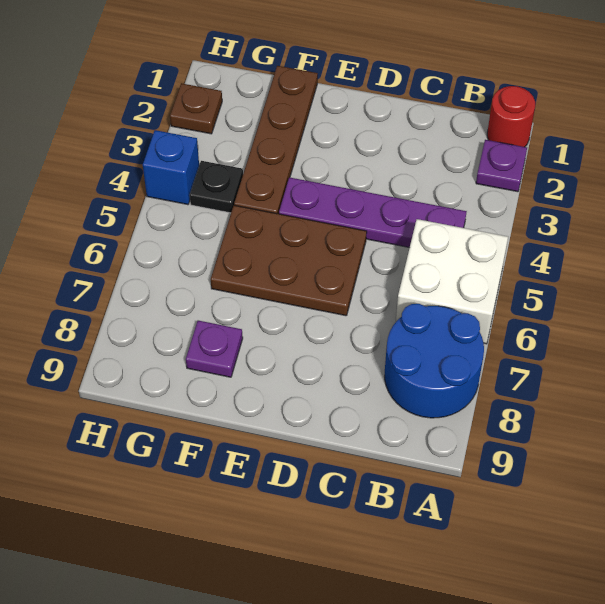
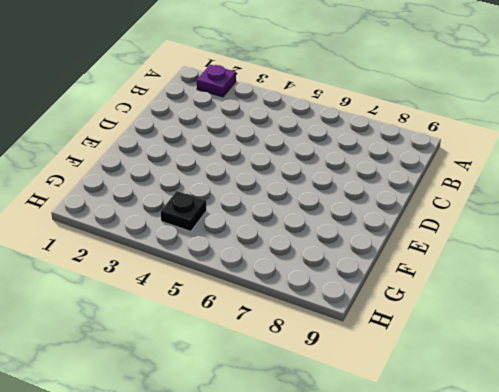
none -> red 1x1 round brick [487,86,535,147]
none -> white 2x2 brick [396,219,508,344]

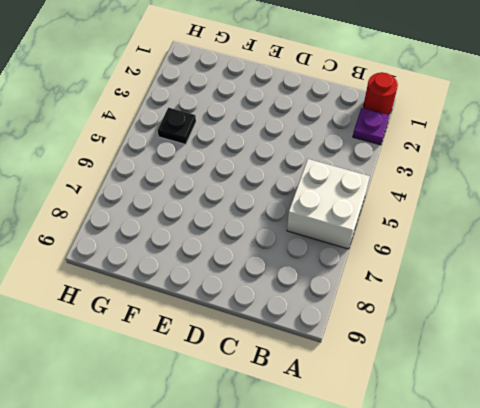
none -> blue 2x2 round brick [385,304,484,418]
none -> purple 1x4 plate [279,177,467,248]

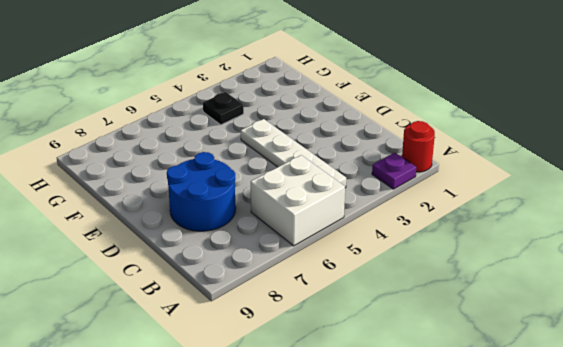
white 1x4 plate [241,119,346,188] -> purple 1x4 plate [279,177,467,248]
blue 2x2 round brick [167,152,236,231] -> blue 2x2 round brick moved to [385,304,484,418]
none -> brown 2x3 plate [211,205,367,316]
none -> brown 1x4 plate [234,66,318,214]

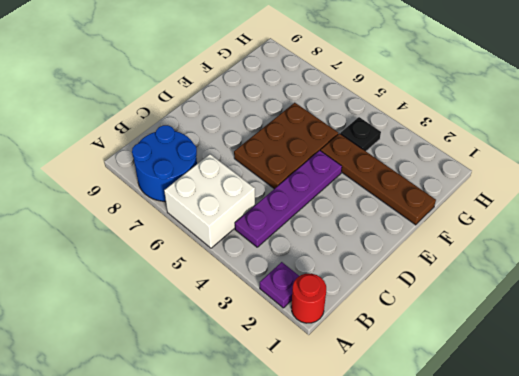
none -> purple 1x1 plate [186,321,243,377]
none -> brown 1x1 plate [170,83,222,134]

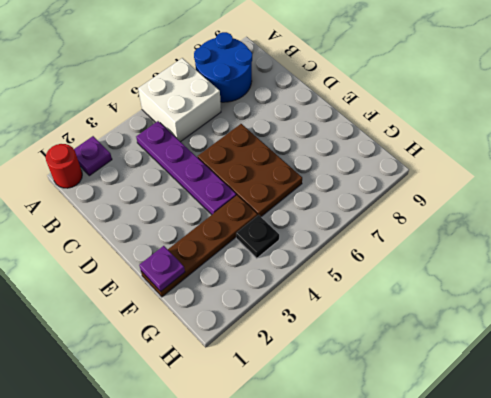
purple 1x1 plate [139,246,185,291] -> purple 1x1 plate moved to [186,321,243,377]
none -> brown 1x1 plate [170,83,222,134]
none -> blue 1x1 brick [143,130,199,205]

